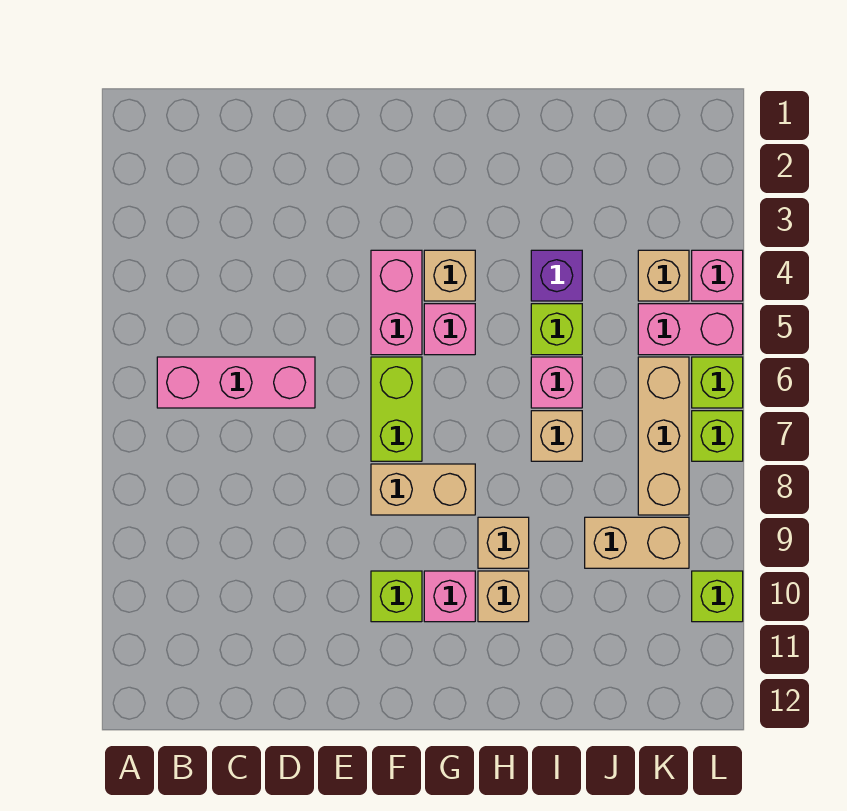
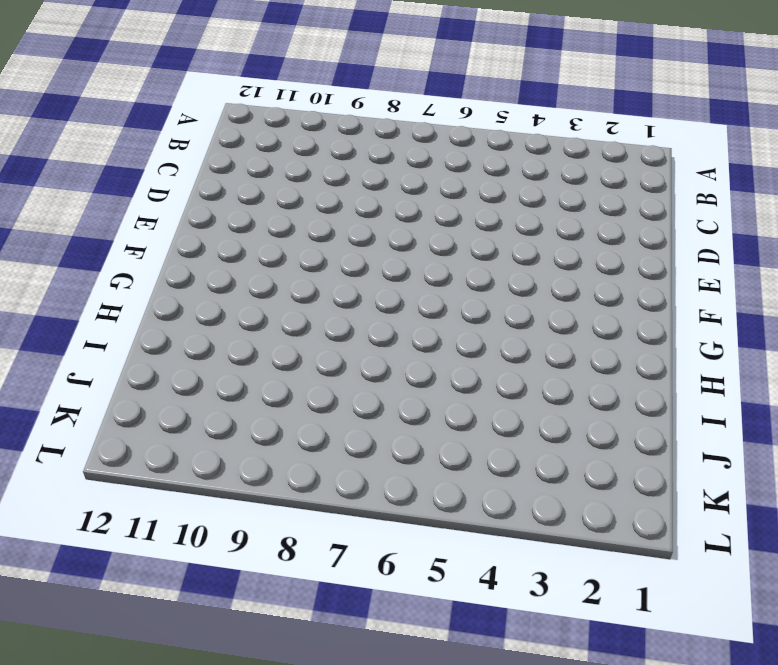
none -> pink 1x3 brick [157,357,315,408]
none -> pink 1x2 brick [371,250,422,355]
none -> lime 1x2 brick [371,357,422,461]

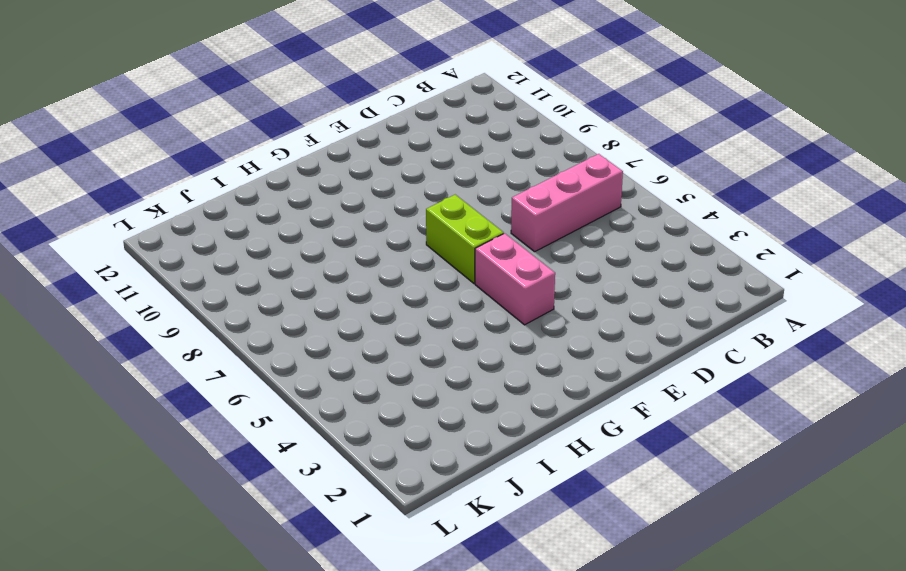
none -> tan 1x2 brick [371,464,475,515]
none -> lime 1x1 brick [371,571,422,622]
none -> tan 1x1 brick [424,250,475,301]

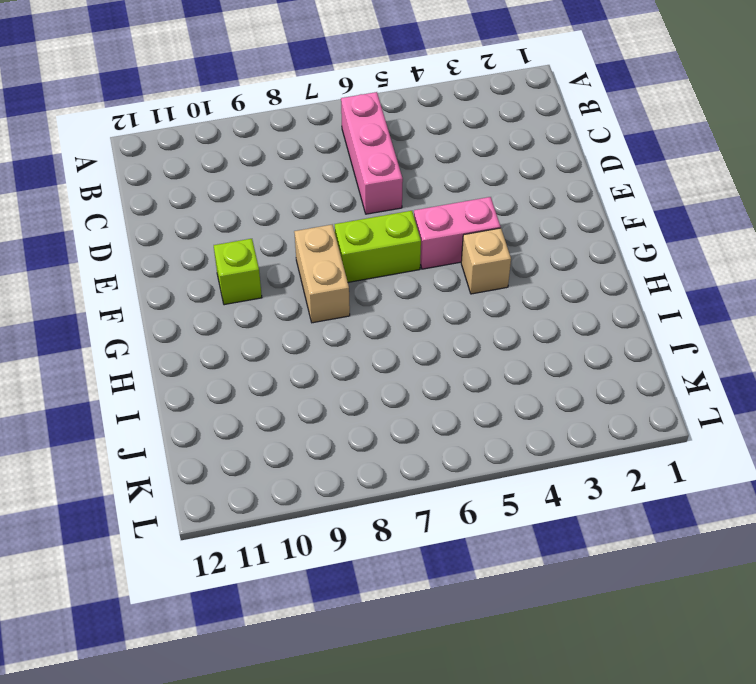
none -> pink 1x1 brick [424,304,475,355]
none -> pink 1x1 brick [424,571,475,622]
none -> tan 1x1 brick [478,517,529,568]

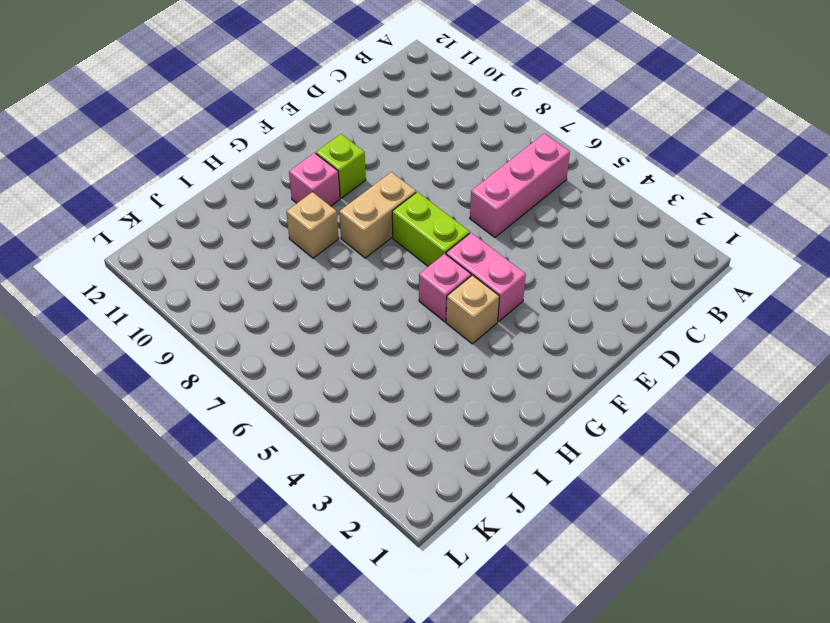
none -> tan 1x1 brick [478,571,529,622]
none -> purple 1x1 brick [531,250,582,301]
none -> lime 1x1 brick [531,304,582,355]

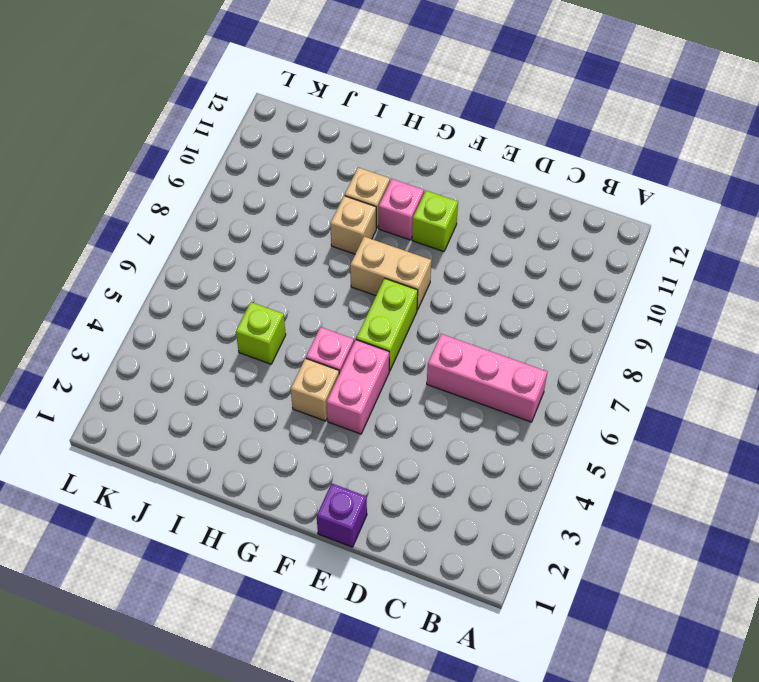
purple 1x1 brick [317,483,367,547] -> purple 1x1 brick moved to [531,250,582,301]
none -> pink 1x1 brick [531,357,582,408]
none -> tan 1x1 brick [531,411,582,461]
none -> tan 1x2 brick [585,517,689,568]

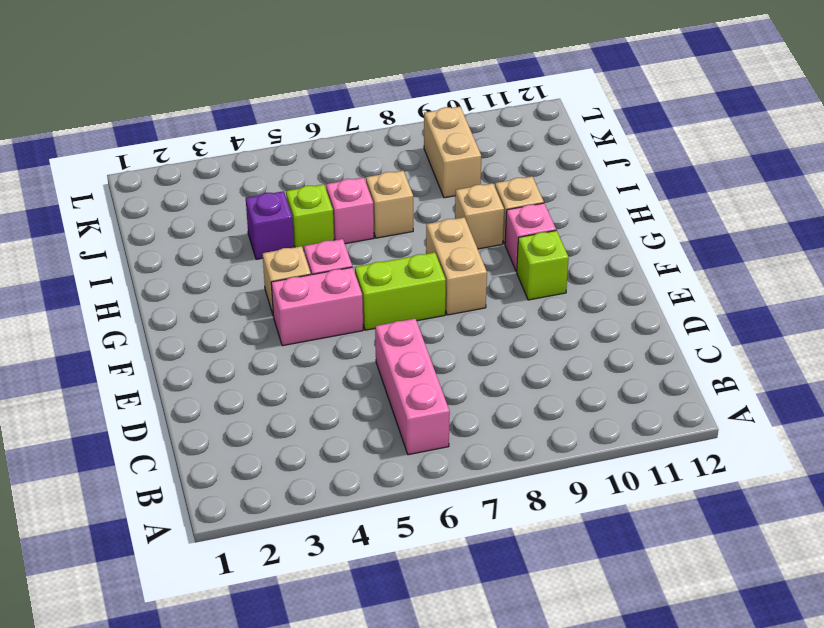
none -> tan 1x1 brick [638,250,689,301]
none -> pink 1x2 brick [638,304,743,355]
none -> tan 1x3 brick [638,357,689,515]

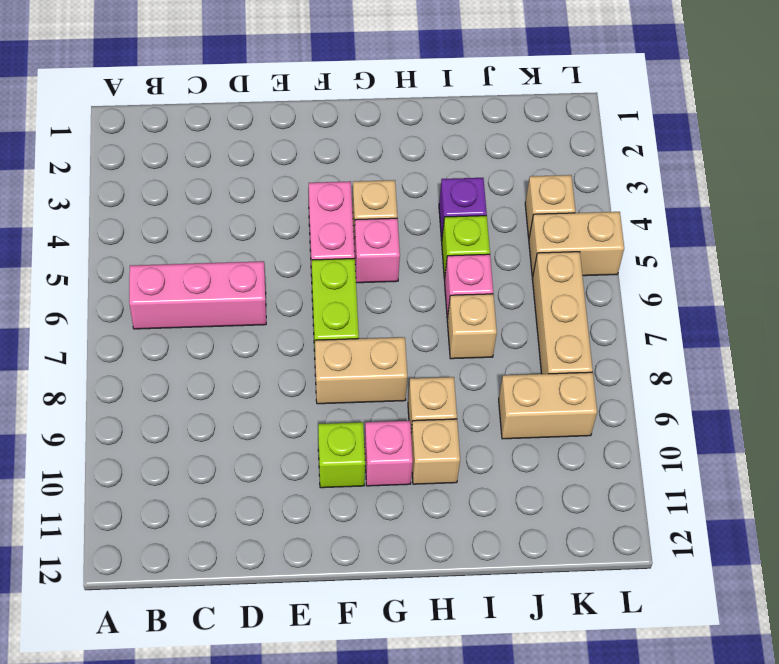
tan 1x2 brick [529,212,624,277] -> pink 1x2 brick [638,304,743,355]
none -> pink 1x1 brick [692,250,743,301]
none -> lime 1x1 brick [692,357,743,408]
none -> lime 1x1 brick [692,411,743,461]

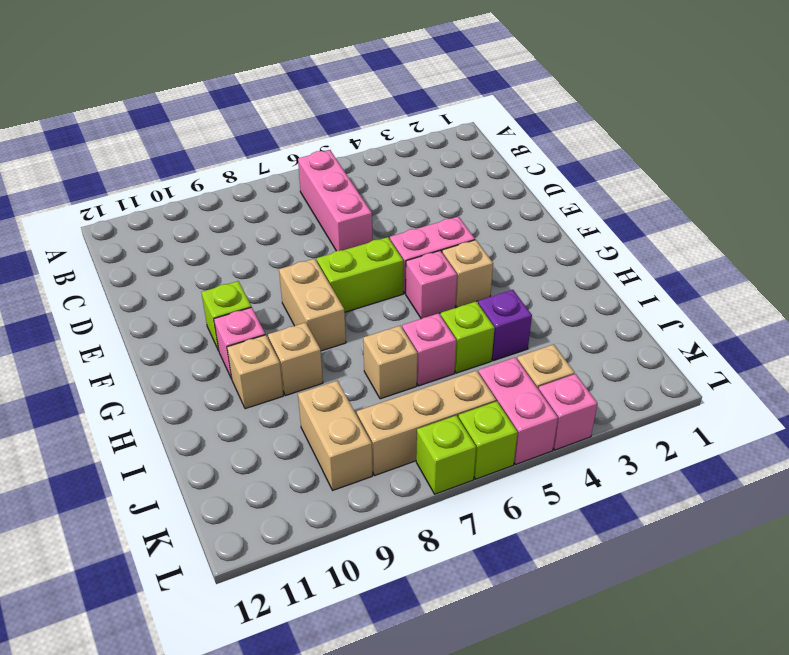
none -> lime 1x1 brick [692,571,743,622]

